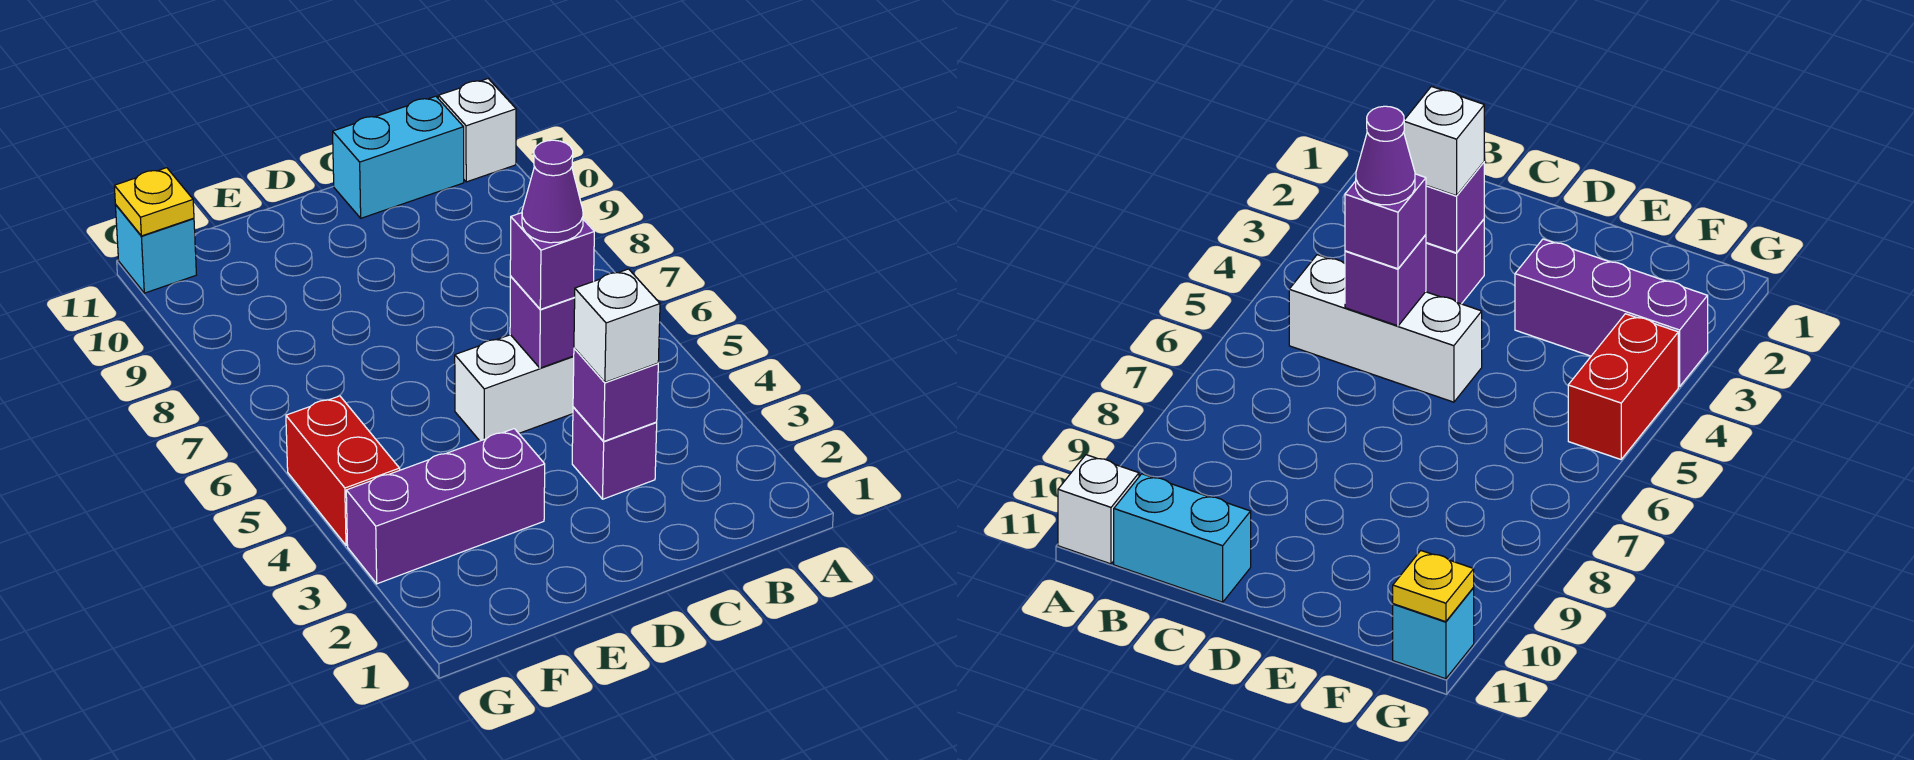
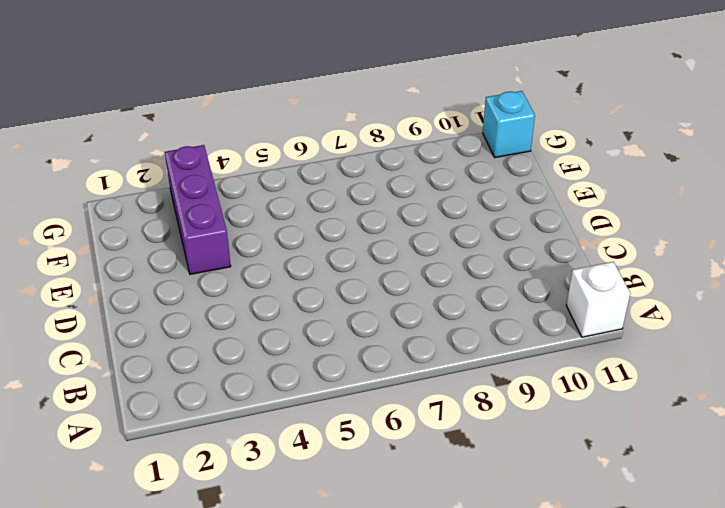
none -> white 1x3 brick [455,335,574,441]
none -> cyan 1x2 brick [333,96,464,218]
none -> purple 1x1 brick [572,407,657,499]

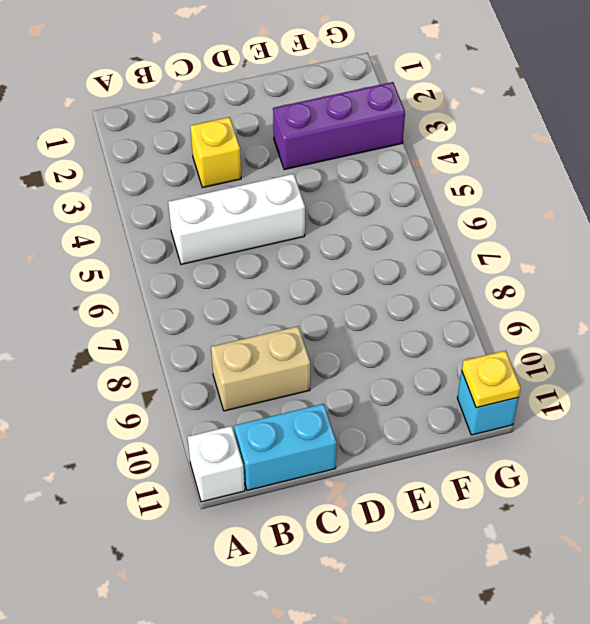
tan 1x2 brick [211,326,310,411] -> none
yellow 1x1 brick [190,117,241,188] -> purple 1x1 brick [572,407,657,499]
none -> red 1x2 brick [286,396,400,545]
none -> purple 1x1 brick [573,348,658,441]
none -> purple 1x1 brick [510,277,575,368]

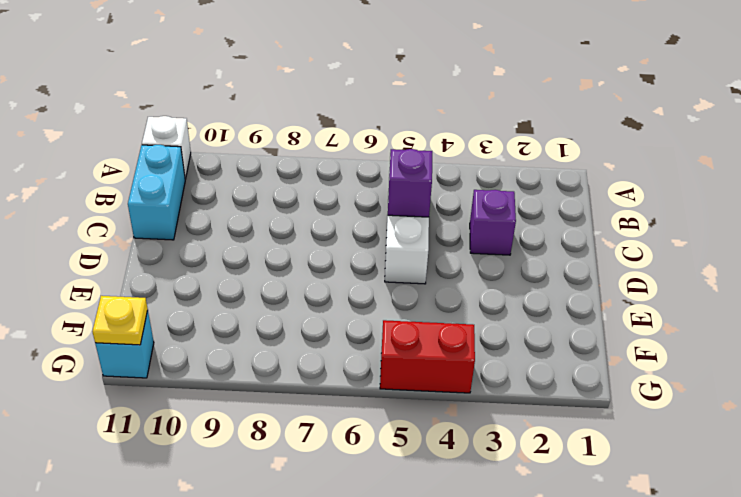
none -> purple 1x3 brick [346,429,545,584]
none -> purple 1x1 brick [573,348,658,441]
none -> white 1x1 brick [574,269,660,382]

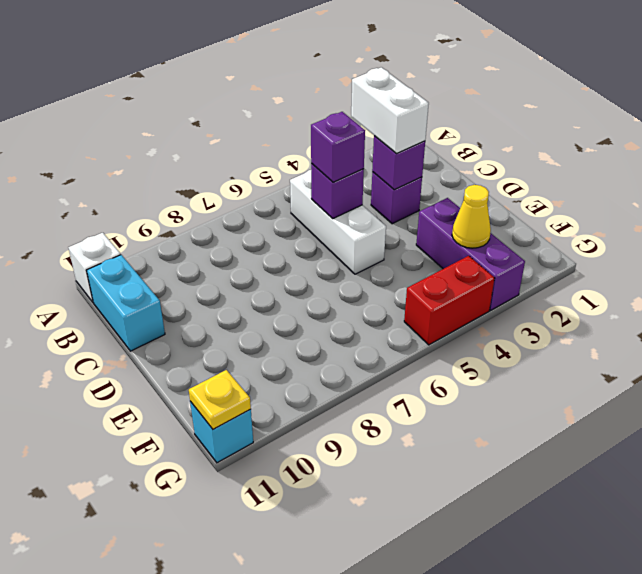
white 1x2 brick [351,67,429,154] -> white 1x1 brick [574,269,660,382]
yellow 1x1 cone [452,185,491,248] -> none
none -> purple 1x1 cone [522,140,583,243]

